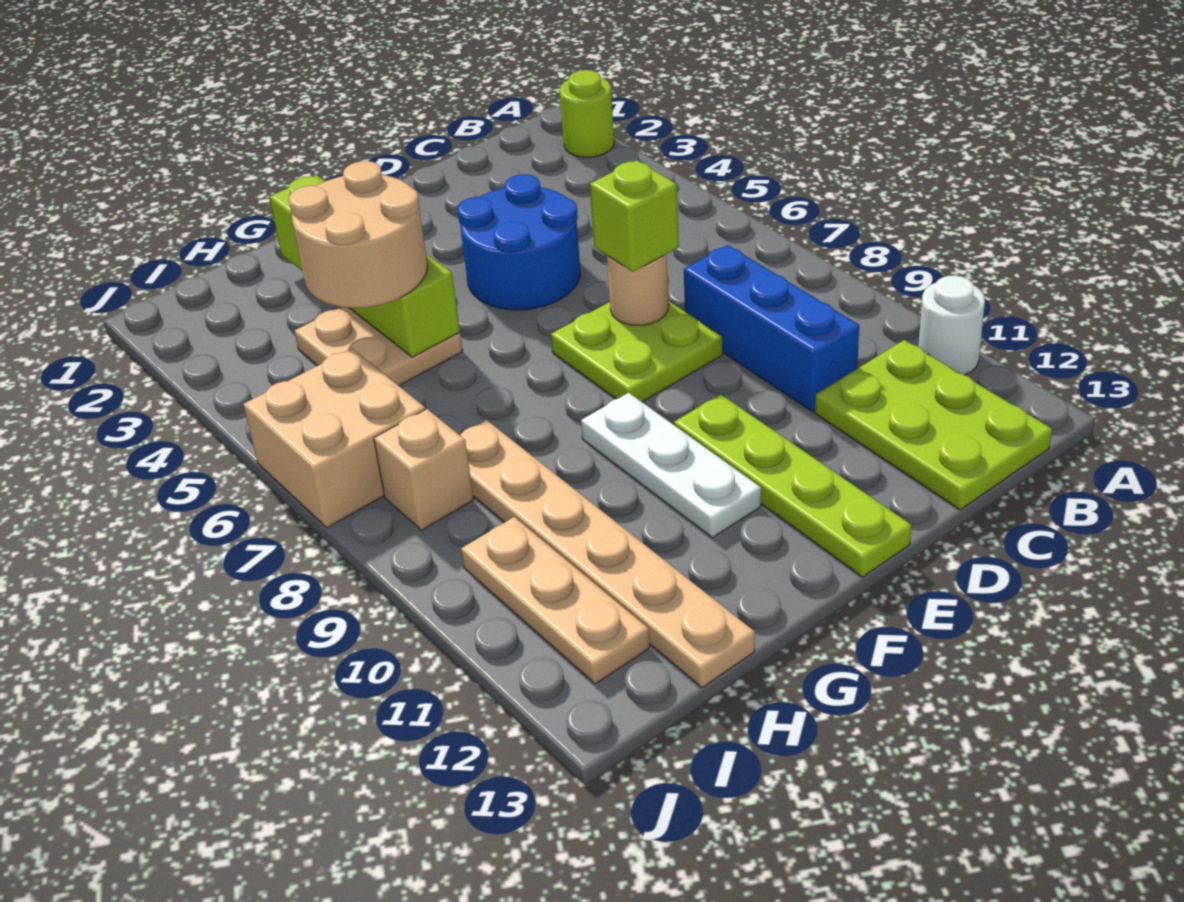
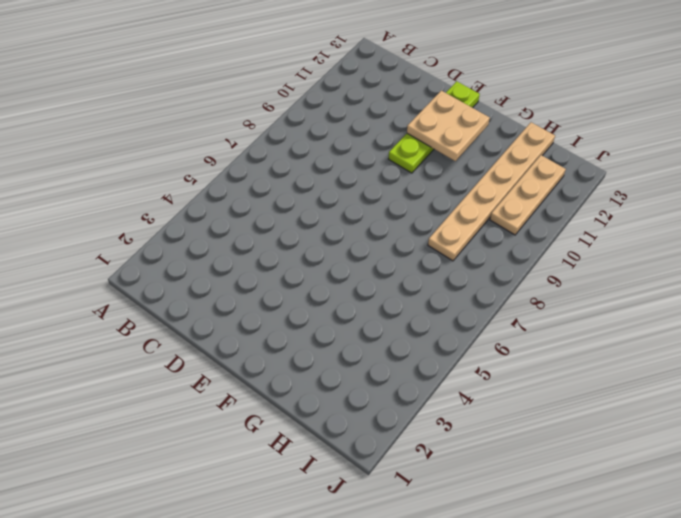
tan 2x2 plate [407,91,490,161] -> tan 2x2 plate moved to [294,307,463,386]
none -> lime 1x1 round brick [560,70,614,157]
none -> white 1x1 round brick [918,275,985,375]
none -> lime 2x3 plate [815,340,1052,510]

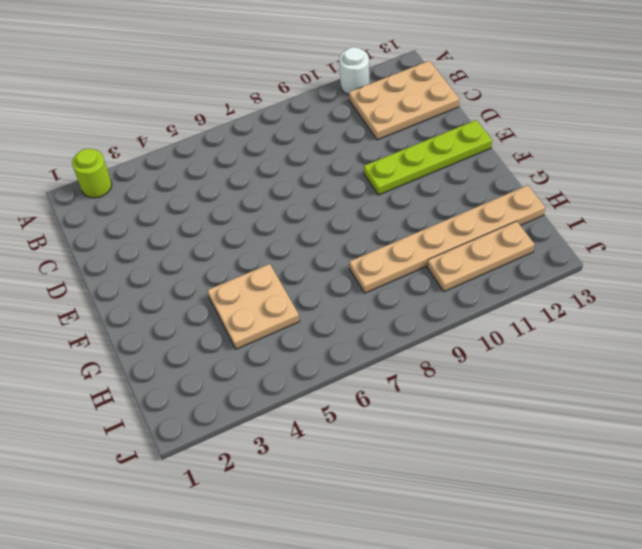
tan 2x3 plate [349,61,459,140] -> lime 2x3 plate [815,340,1052,510]
none -> blue 1x3 brick [684,245,859,412]
none -> blue 2x2 round brick [457,174,580,310]
none -> lime 2x2 plate [551,301,723,402]

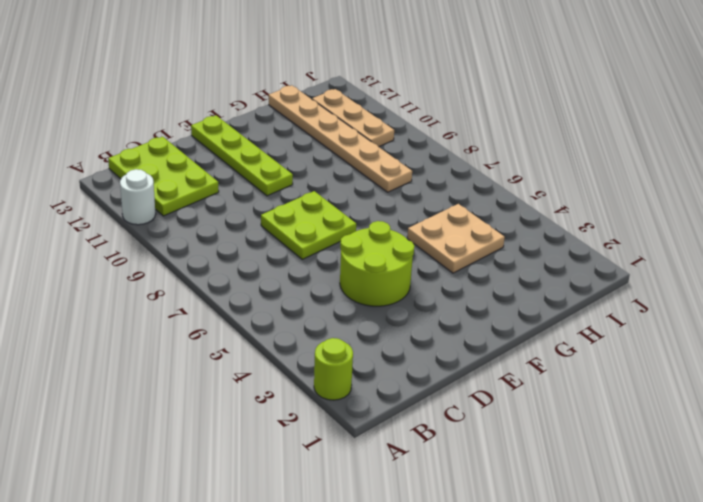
lime 2x2 round brick [340,221,414,306] -> blue 2x2 round brick [457,174,580,310]
none -> blue 1x3 brick [684,245,859,412]
none -> white 1x3 plate [581,393,761,538]
none -> tan 2x2 brick [243,348,425,528]

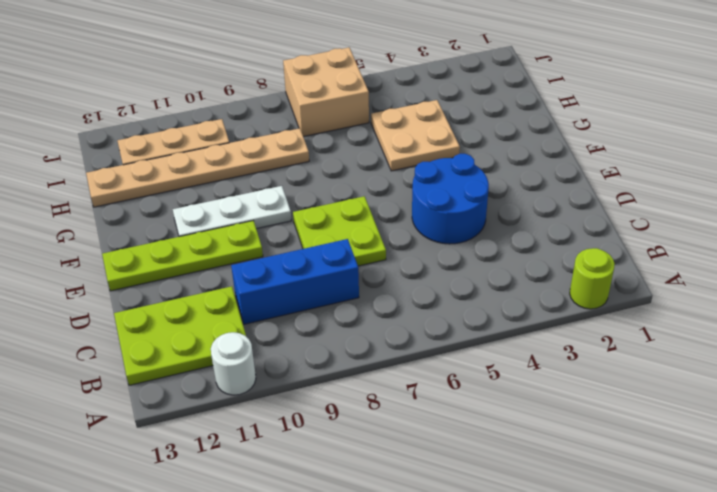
none -> tan 1x1 brick [374,409,474,530]
none -> tan 1x1 round brick [607,254,669,325]
none -> lime 1x4 brick [269,175,460,357]

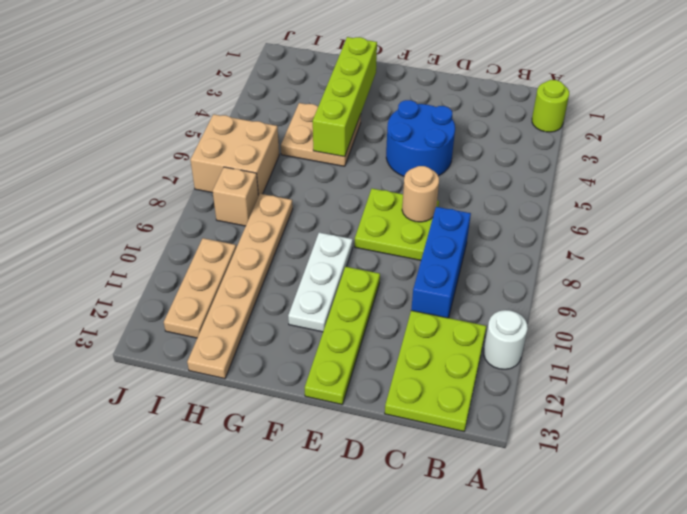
none -> lime 1x1 brick [590,160,679,272]
none -> tan 2x2 round brick [289,161,427,308]

